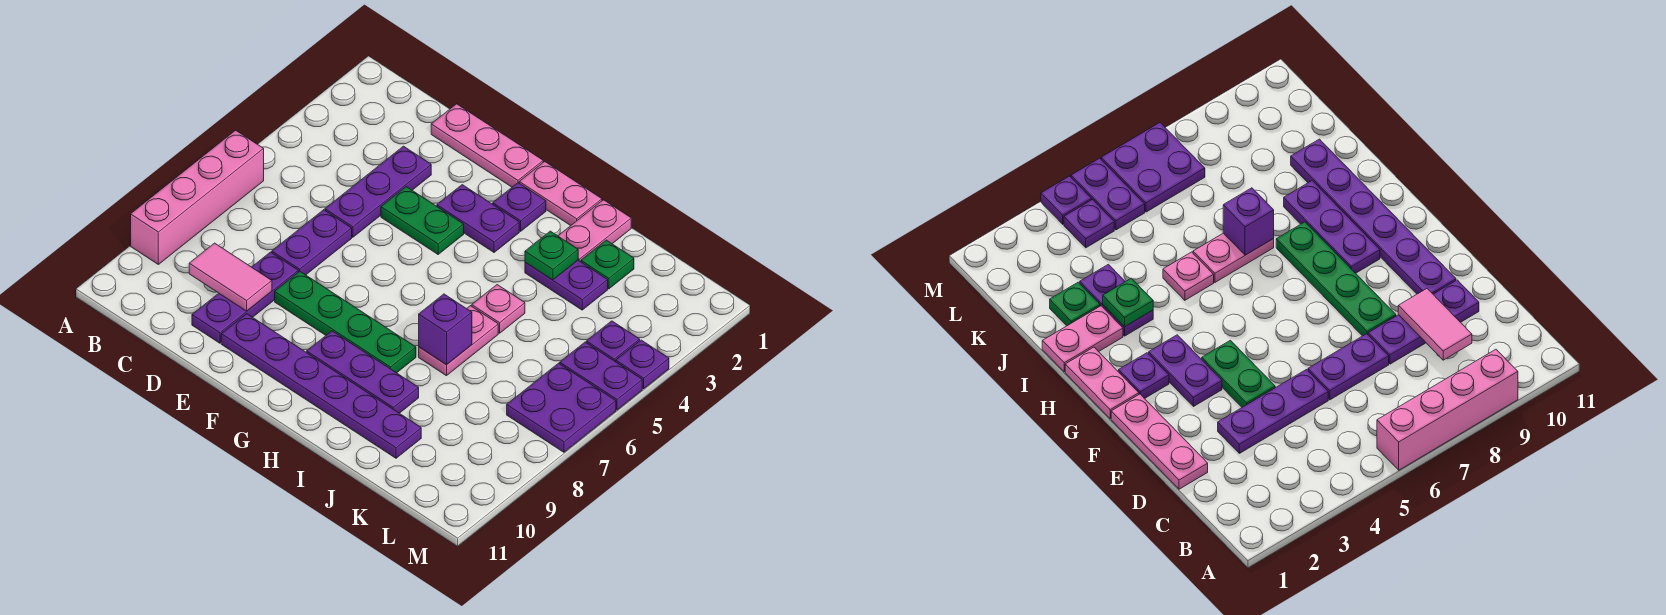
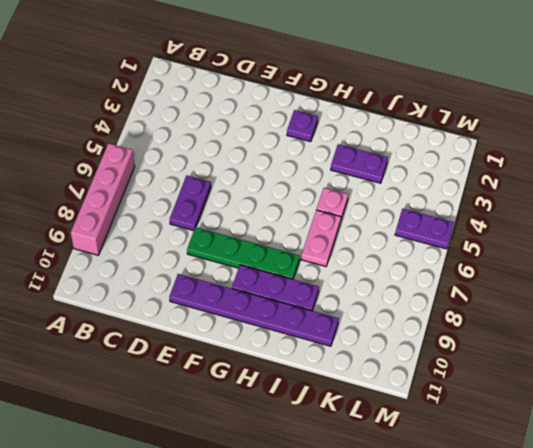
none -> pink 1x3 plate [431,104,543,187]
none -> purple 1x3 plate [325,146,431,237]
none -> purple 1x3 plate [192,252,298,343]

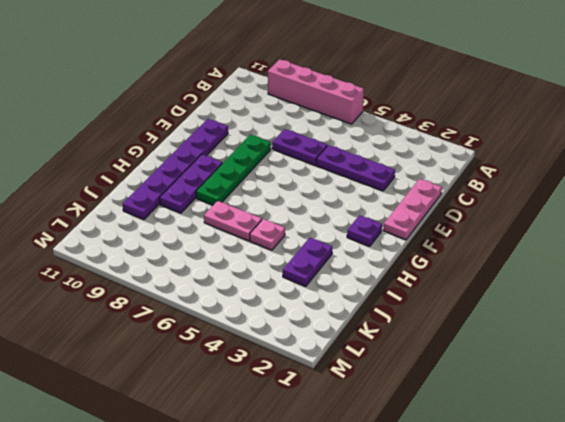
none -> purple 1x3 plate [192,252,298,343]
none -> green 1x2 plate [381,187,464,254]
none -> purple 1x2 plate [437,185,519,252]

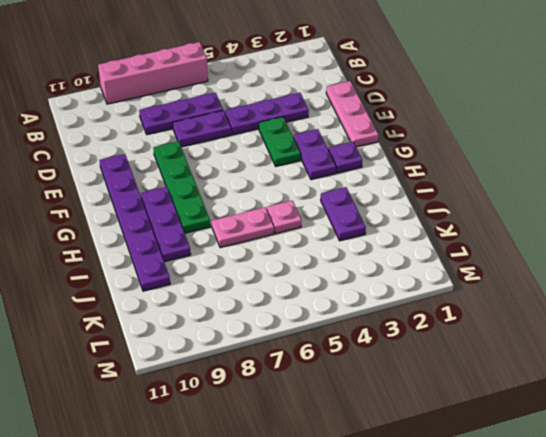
purple 1x3 plate [139,92,223,135] -> purple 1x3 plate moved to [192,252,298,343]
none -> pink 1x2 plate [519,161,602,226]
none -> pink 1x2 plate [558,200,631,262]
none -> green 1x1 plate [581,240,634,289]

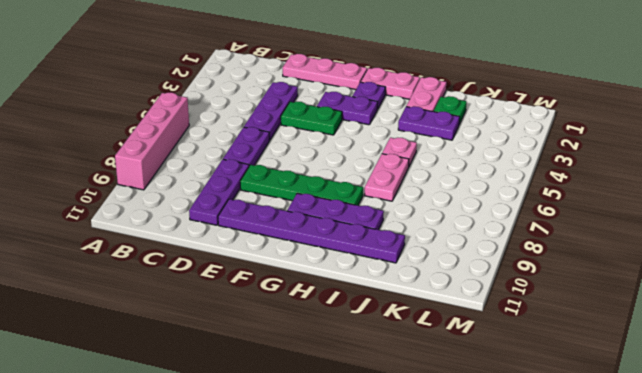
none -> purple 1x1 plate [586,321,640,362]
none -> purple 1x2 plate [560,342,642,410]
none -> purple 2x2 plate [507,363,616,452]

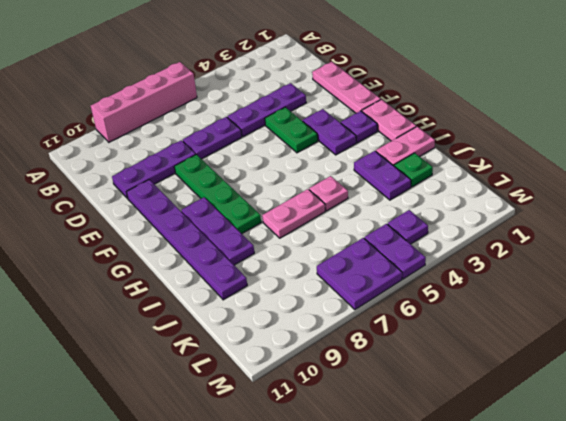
none -> purple 1x1 plate [616,340,669,389]
none -> pink 1x2 tile [189,243,272,311]
none -> green 1x1 plate [525,231,578,280]

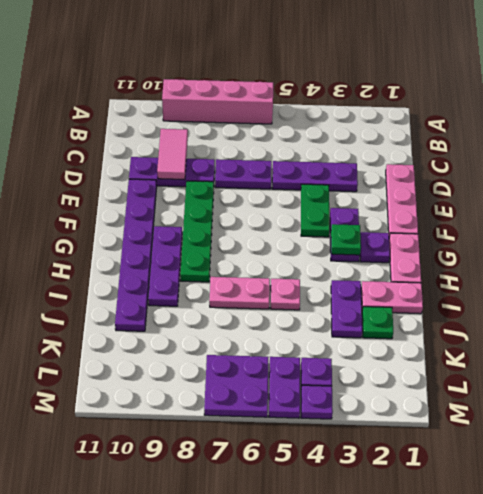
green 1x1 plate [331,224,361,255] -> green 1x1 plate moved to [525,231,578,280]
none -> purple 1x1 brick [419,294,472,365]

